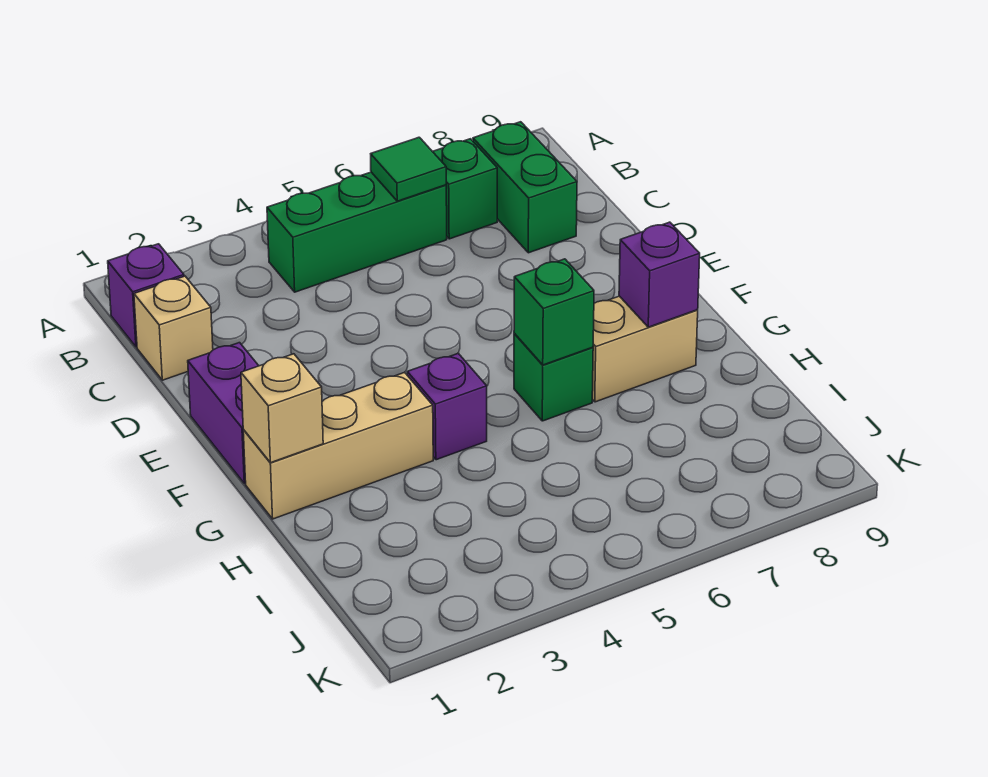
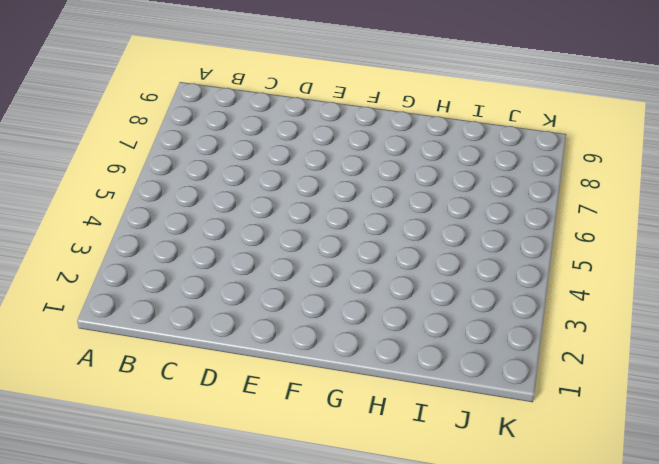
none -> purple 1x1 brick [108,244,184,347]
none -> green 1x3 brick [267,172,447,292]
none -> green 1x1 brick [432,139,497,239]

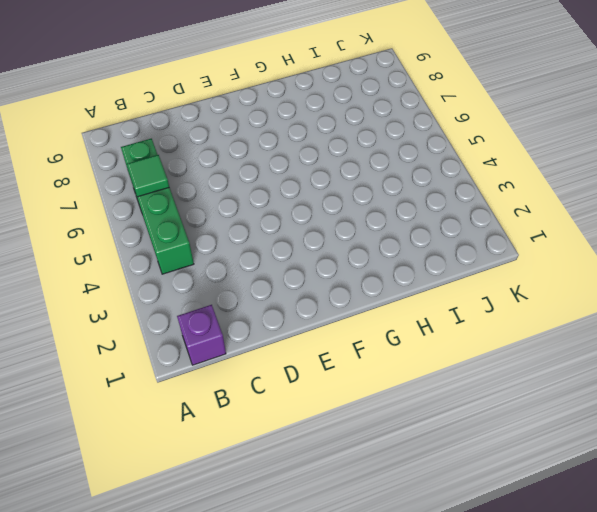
none -> green 1x2 brick [473,122,577,253]
none -> tan 1x1 brick [134,276,213,380]
none -> purple 1x2 brick [188,343,259,484]

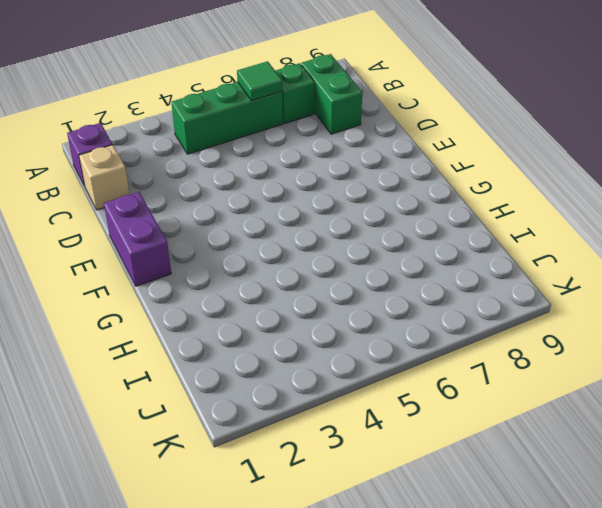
none -> tan 1x3 brick [243,372,433,519]
none -> purple 1x1 brick [407,353,487,460]
none -> green 1x1 brick [514,333,593,421]

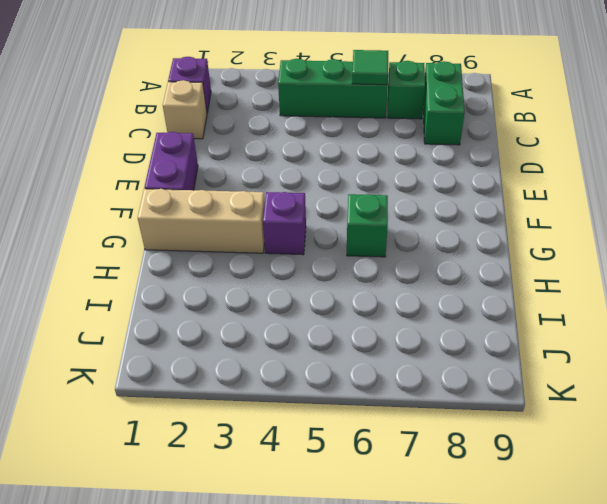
none -> tan 1x2 brick [592,296,698,402]
none -> tan 1x1 brick [241,354,323,463]
none -> green 1x1 brick [514,259,594,365]

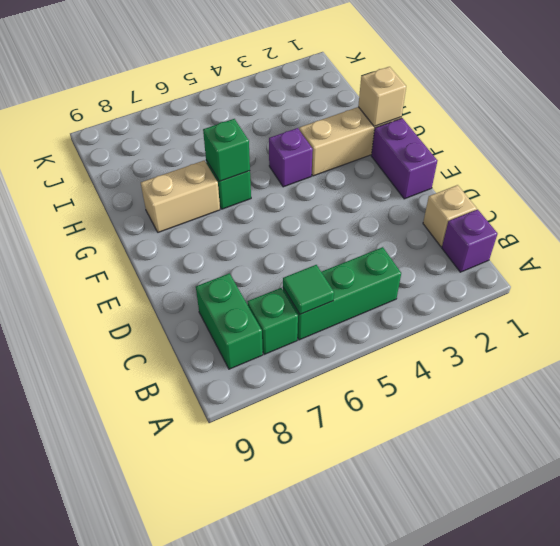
none -> purple 1x1 brick [619,222,700,327]

